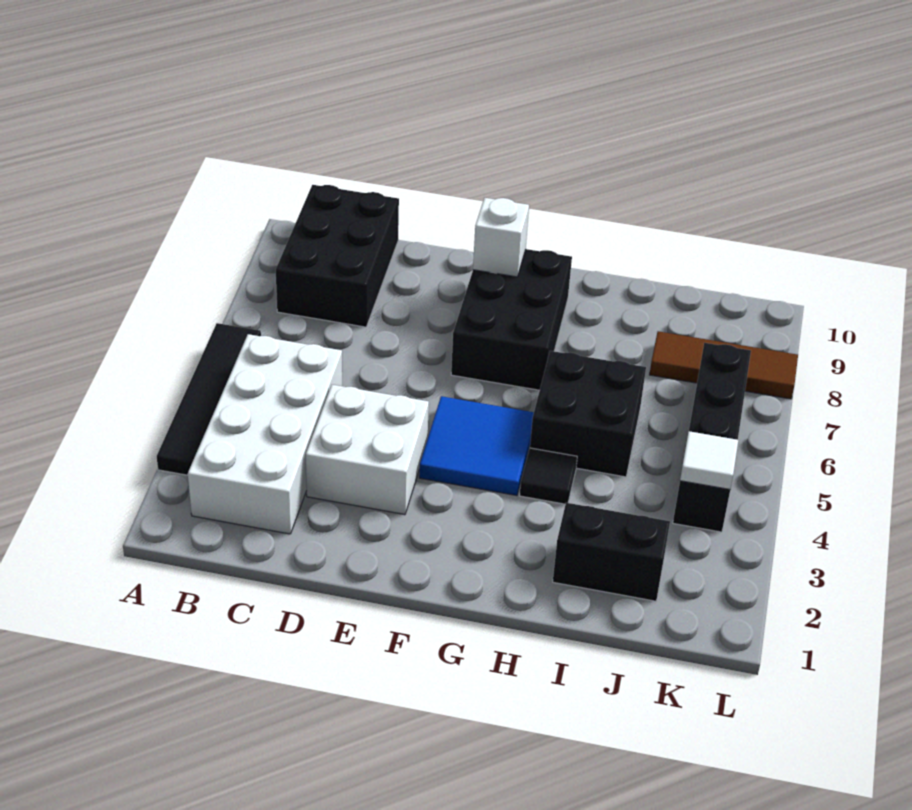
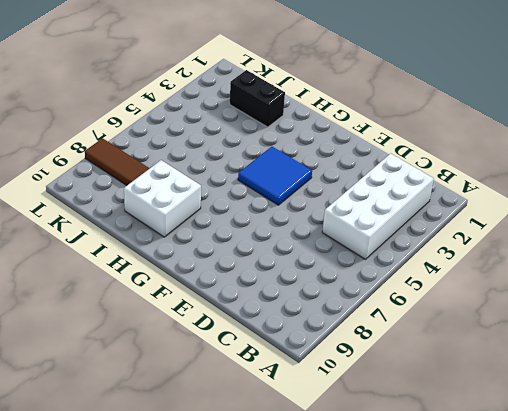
white 2x2 brick [124,160,201,237] -> white 2x2 brick moved to [306,385,429,515]
none -> black 1x4 tile [157,323,261,475]
none -> black 2x3 brick [276,185,399,327]
none -> black 2x3 brick [451,249,572,390]

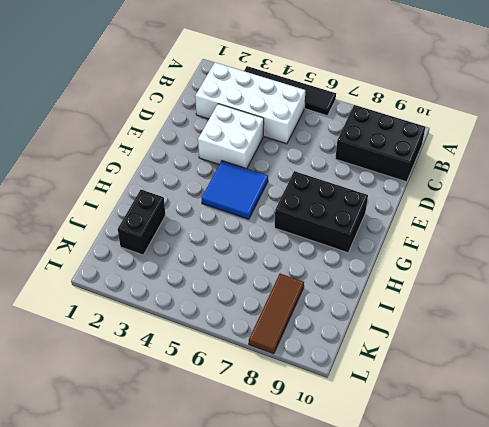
none -> black 1x1 tile [520,448,577,504]
none -> black 2x2 brick [530,351,646,477]
none -> black 1x4 brick [673,343,751,532]

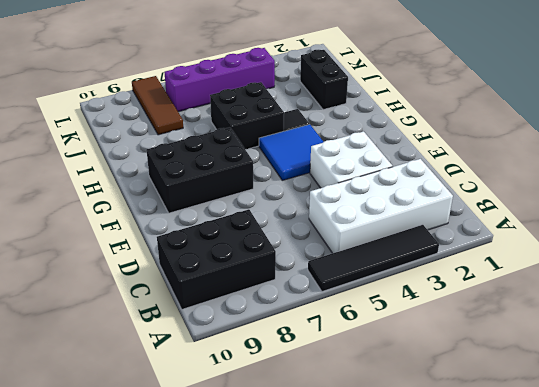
purple 1x4 brick [164,48,275,112] -> black 1x4 brick [673,343,751,532]
none -> white 1x1 brick [473,198,529,277]
none -> white 1x1 tile [680,431,738,489]

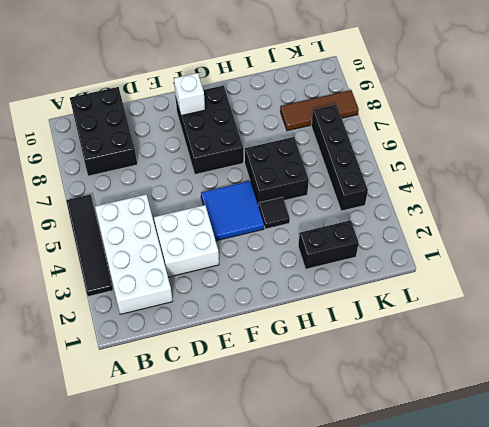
none -> white 1x1 tile [680,431,738,489]

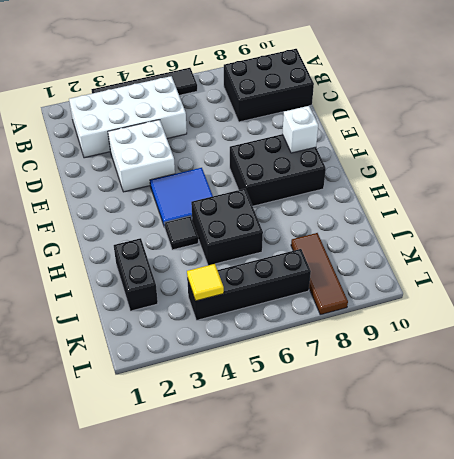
yellow 1x1 tile [187,264,224,301] -> white 1x1 tile [680,431,738,489]

